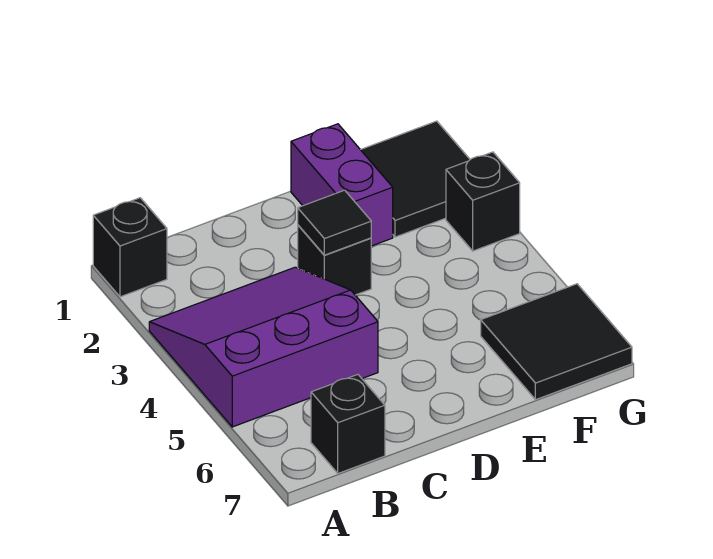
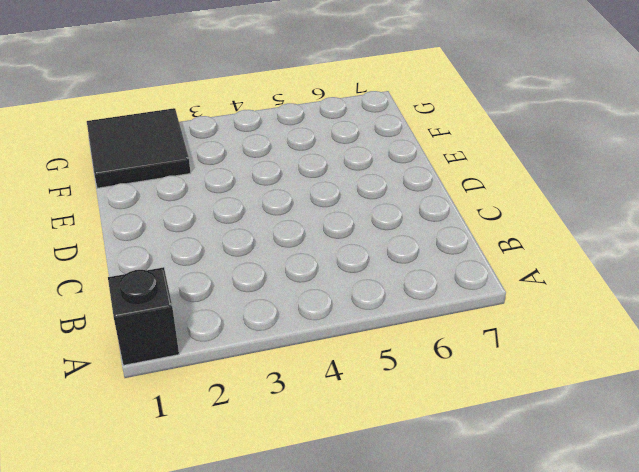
none -> purple 3x3 slope [149,267,378,427]
none -> black 1x1 brick [311,375,385,473]

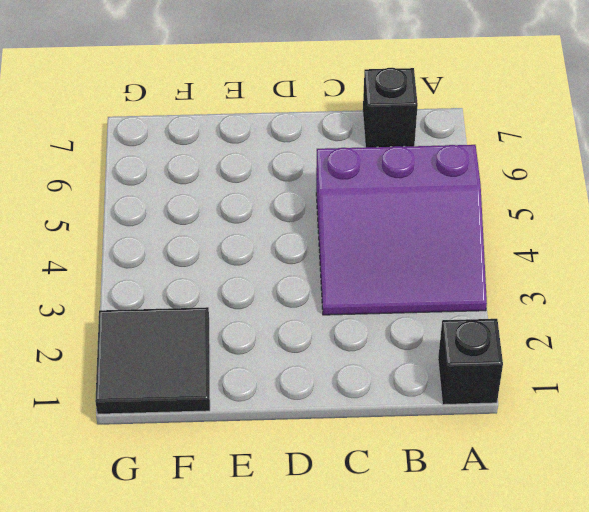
none -> black 1x1 brick [298,225,371,295]
none -> purple 1x2 brick [291,124,393,246]

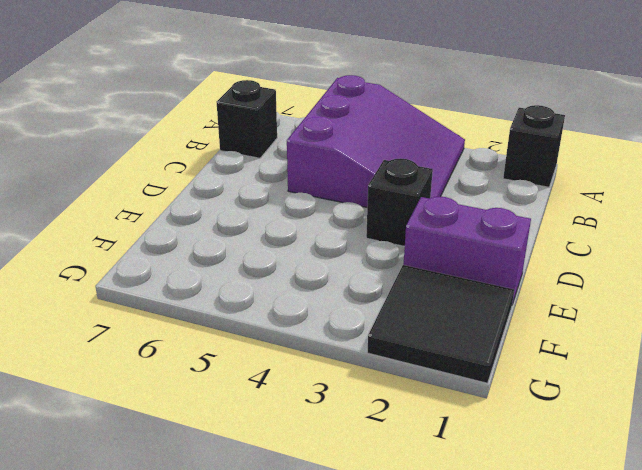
none -> black 2x2 tile [481,284,632,400]
none -> black 1x1 brick [446,152,520,251]

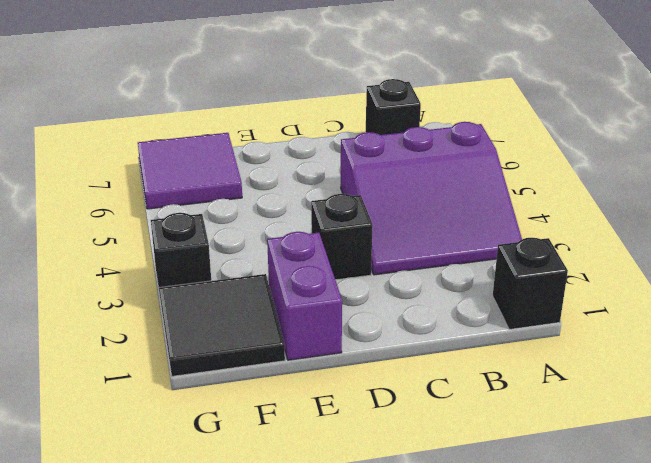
purple 2x2 tile [138,133,242,209] -> black 2x2 tile [481,284,632,400]
none -> black 1x1 tile [298,190,371,255]

